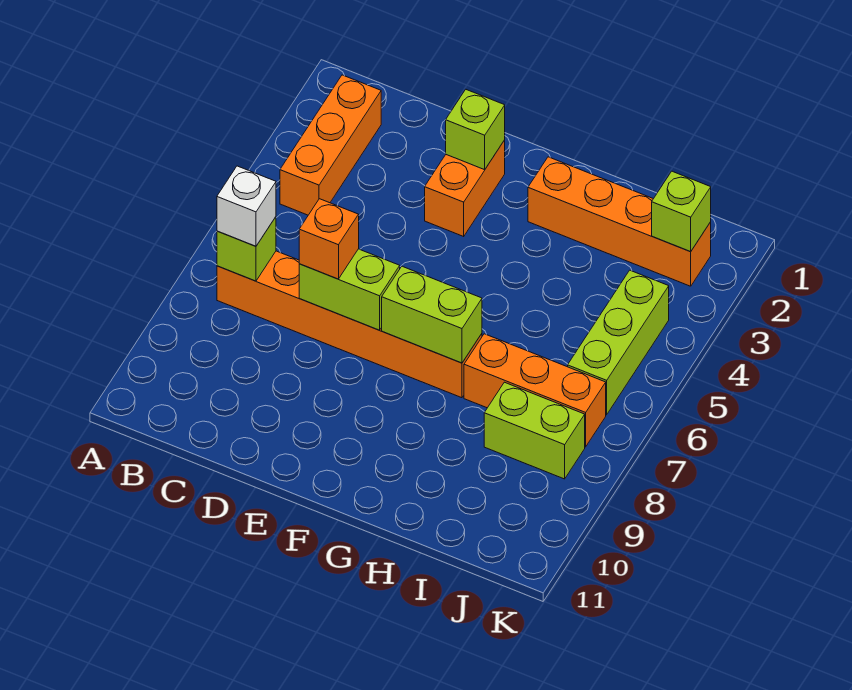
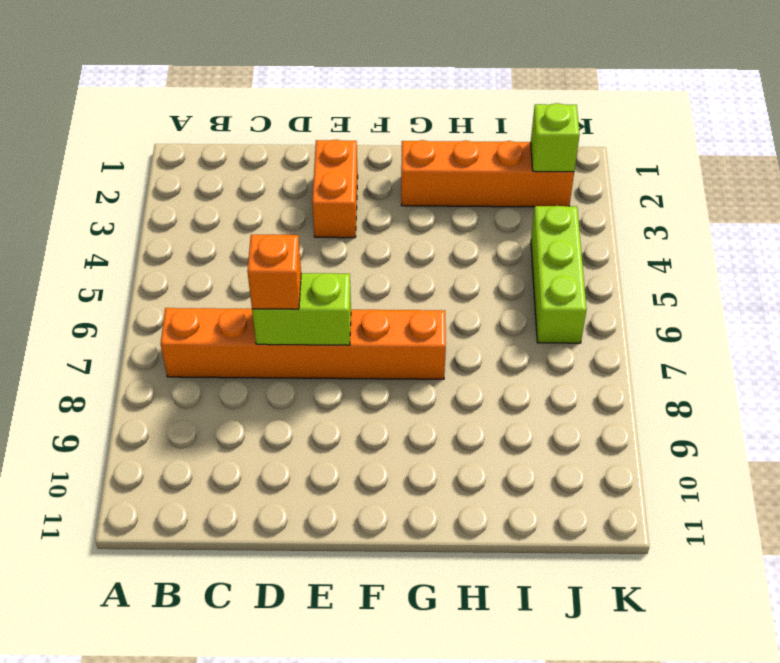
none -> orange 1x3 brick [280,75,381,215]
none -> orange 1x3 brick [464,334,606,447]
none -> lime 1x2 brick [484,382,585,479]

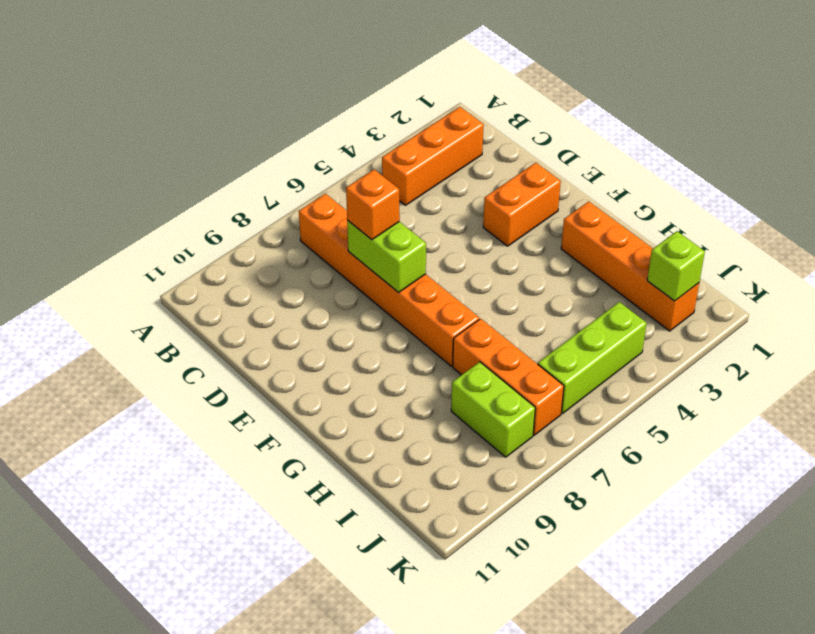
none -> lime 1x1 brick [217,217,276,281]
none -> lime 1x1 brick [446,90,505,170]
none -> lime 1x2 brick [382,266,482,363]

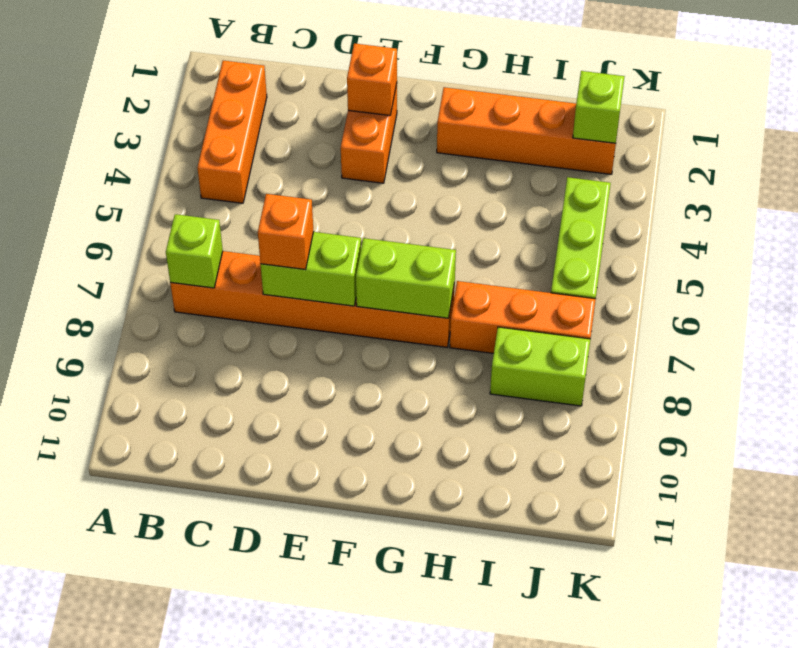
orange 1x1 brick [347,43,397,115] -> lime 1x1 brick [446,90,505,170]
none -> white 1x1 brick [217,166,276,246]

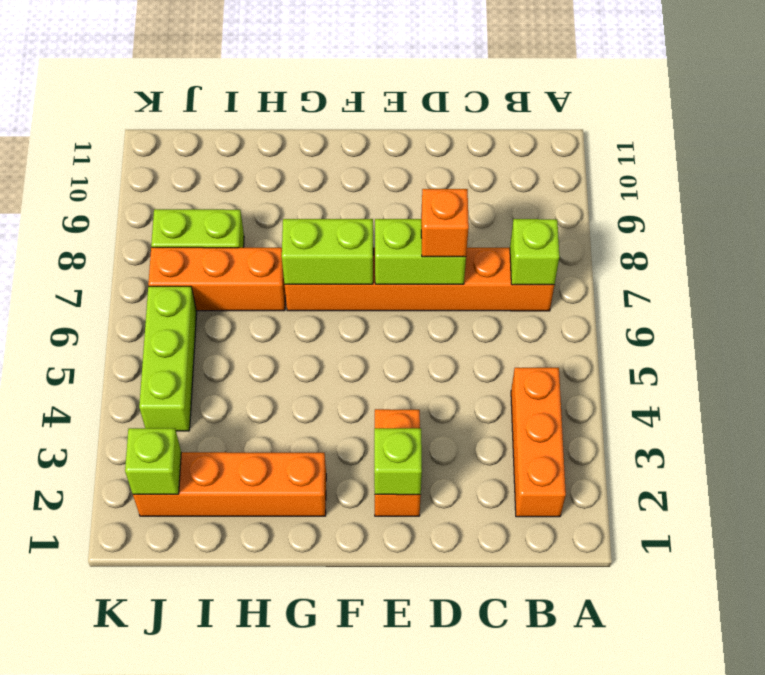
none -> white 1x1 brick [217,166,276,246]

